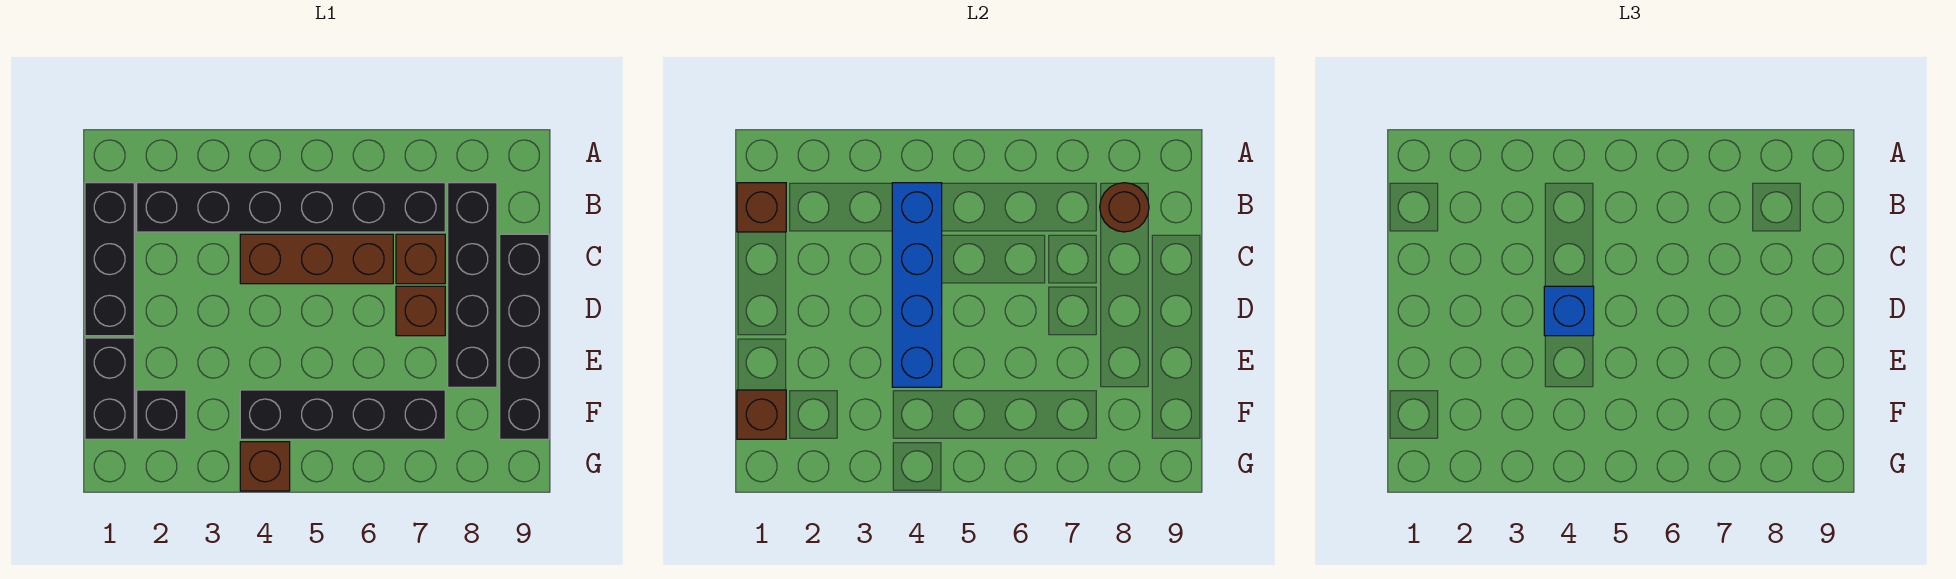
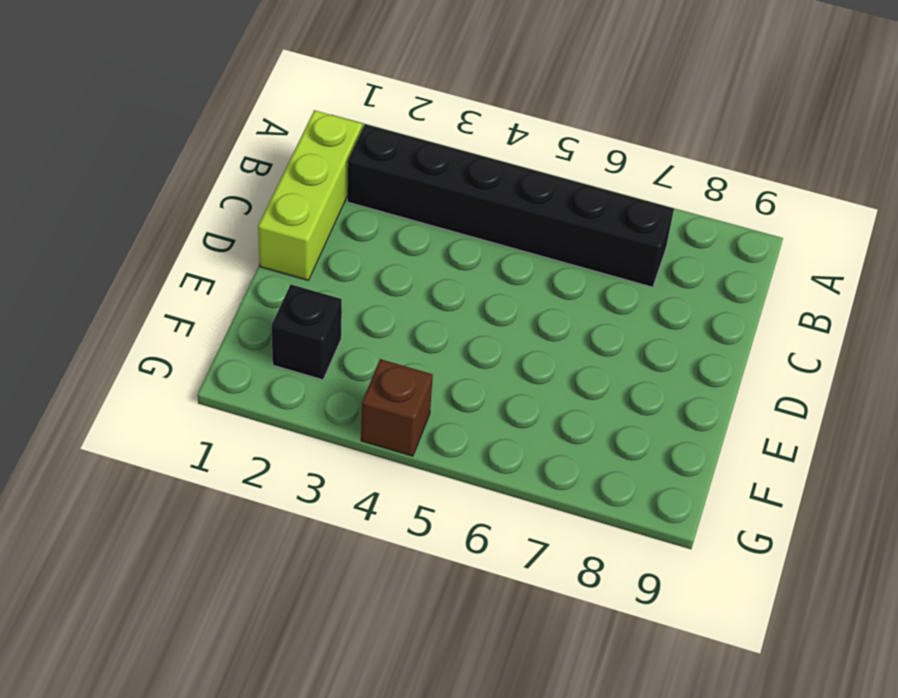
lime 1x3 brick [258,110,362,280] -> black 1x3 brick [85,183,134,336]
none -> black 1x4 brick [448,183,497,387]
none -> brown 1x3 brick [240,234,393,284]
none -> brown 1x1 brick [396,234,445,284]

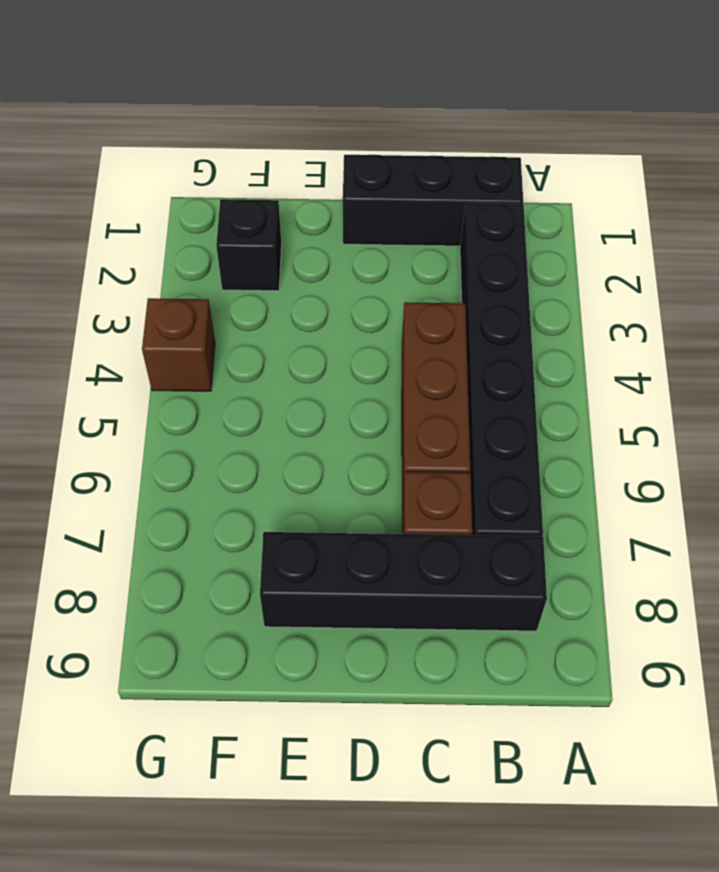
none -> black 1x4 brick [500,234,549,439]
none -> brown 1x1 brick [396,286,445,336]
none -> black 1x2 brick [85,338,134,439]

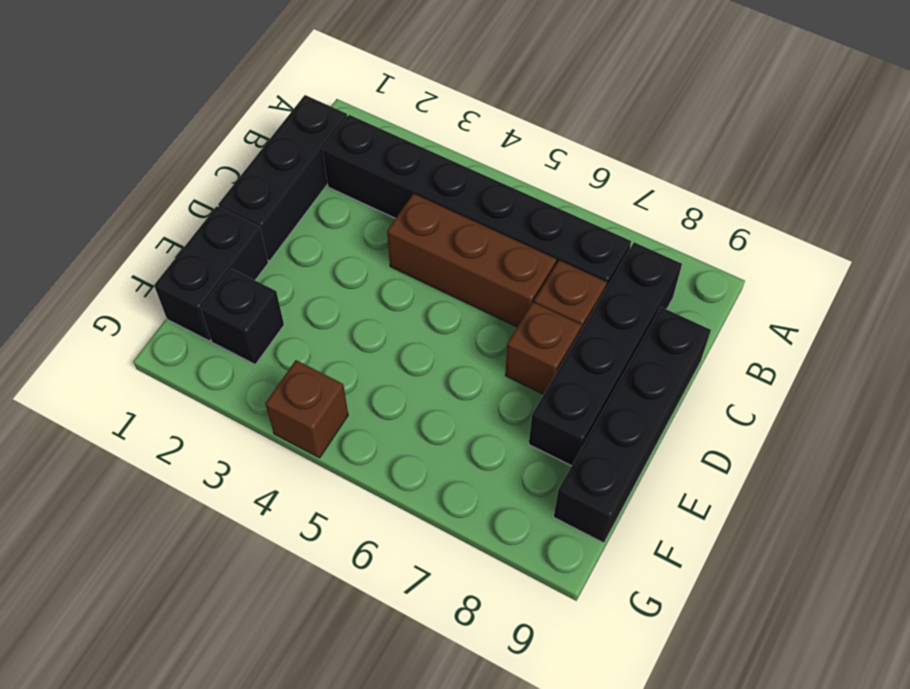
none -> black 1x4 brick [240,390,445,439]
none -> brown 1x1 brick [737,183,786,232]
none -> blue 1x4 brick [892,183,942,387]

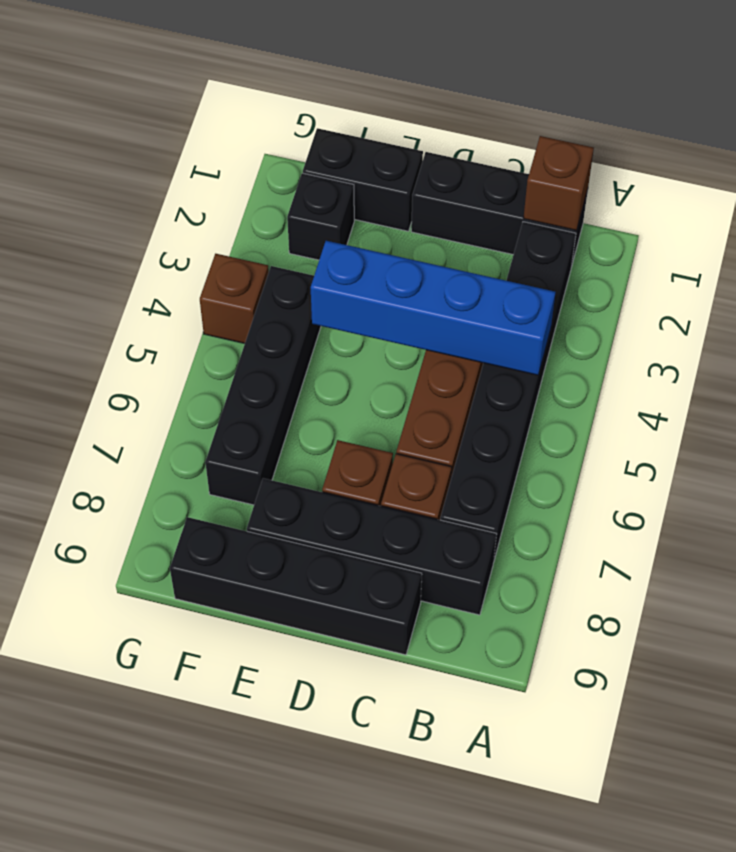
none -> brown 1x1 round brick [1100,183,1149,232]
none -> brown 1x1 brick [737,390,786,439]
none -> blue 1x1 brick [1544,286,1594,336]

